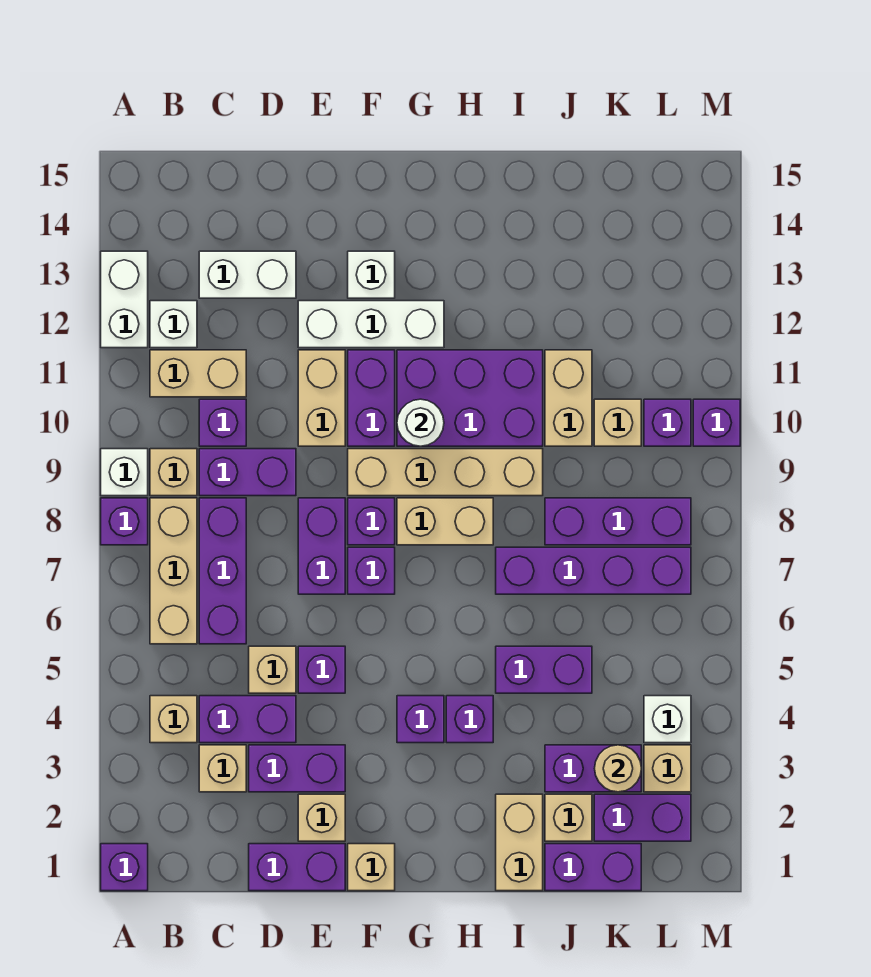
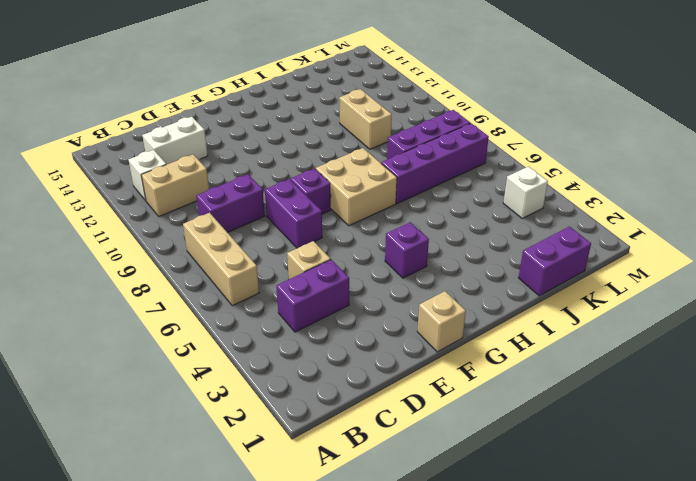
tan 2x2 brick [316,148,397,226] -> tan 1x2 brick [397,498,493,545]
none -> purple 1x1 brick [101,844,148,891]
none -> purple 1x1 brick [101,498,148,545]
none -> white 1x1 brick [101,449,148,496]
none -> white 1x2 brick [101,251,148,348]

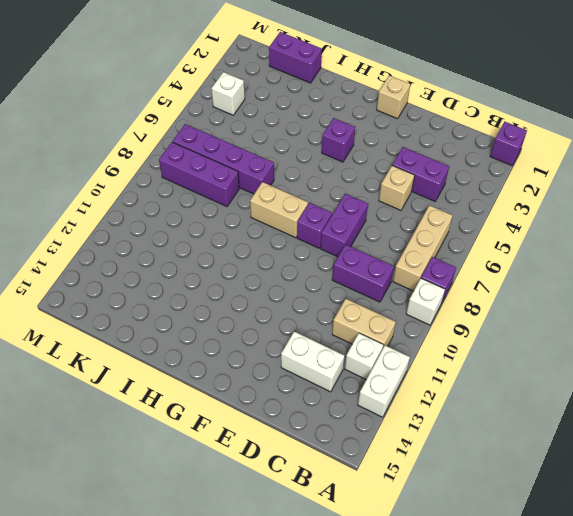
none -> tan 1x1 brick [150,696,197,743]
none -> tan 1x1 brick [150,449,197,496]
none -> tan 1x1 brick [199,745,246,792]
none -> purple 1x3 brick [199,498,246,644]

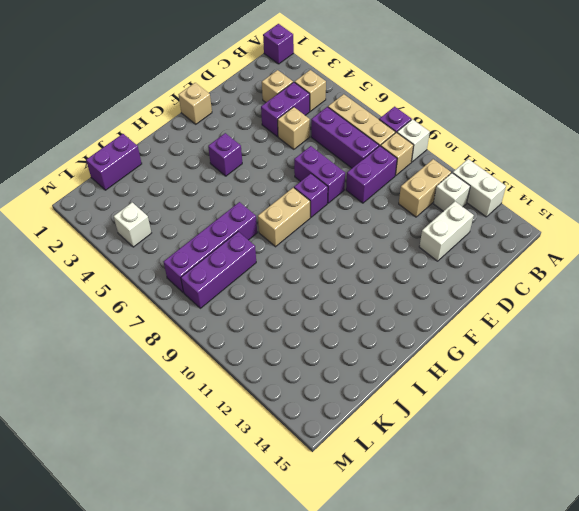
none -> purple 1x1 brick [199,399,246,446]
none -> purple 1x2 brick [249,844,345,891]
none -> purple 1x2 brick [249,745,345,792]
none -> tan 1x1 brick [298,794,345,841]

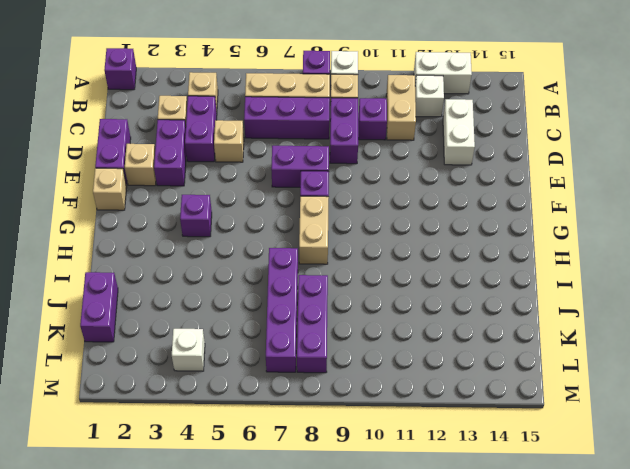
none -> purple 1x1 brick [298,646,345,693]
none -> tan 1x2 brick [298,350,345,446]
none -> white 1x3 brick [298,301,444,348]
none -> purple 1x1 brick [348,547,395,594]

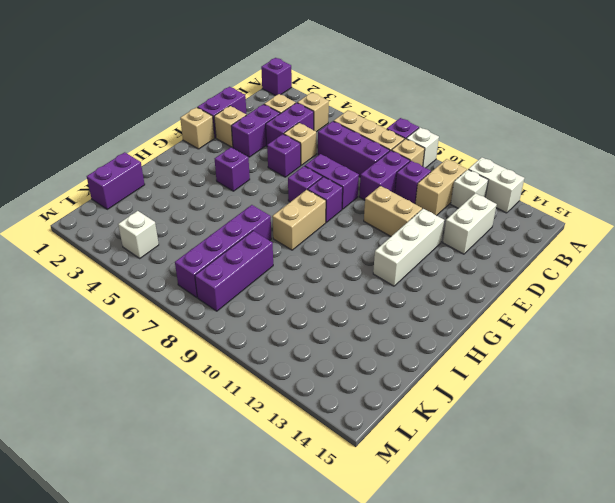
none -> tan 1x4 brick [348,449,543,496]
none -> purple 1x2 brick [348,350,395,446]
none -> white 1x1 brick [348,251,395,298]
none -> purple 2x3 brick [397,350,543,446]

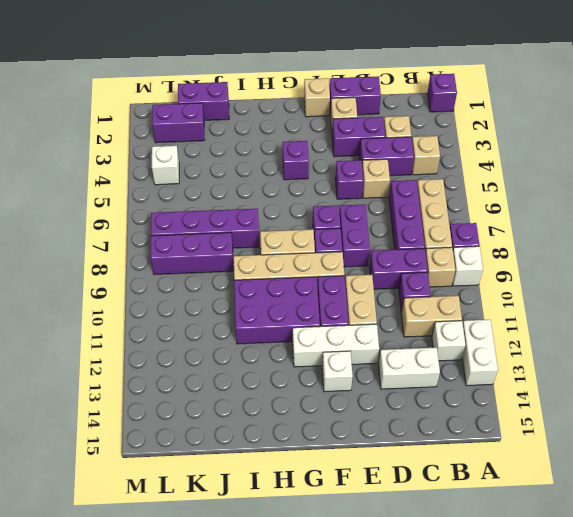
none -> purple 1x1 brick [446,696,493,743]
none -> tan 1x2 brick [496,794,543,891]
none -> purple 1x2 brick [496,646,592,693]
none -> tan 1x1 brick [545,794,592,841]

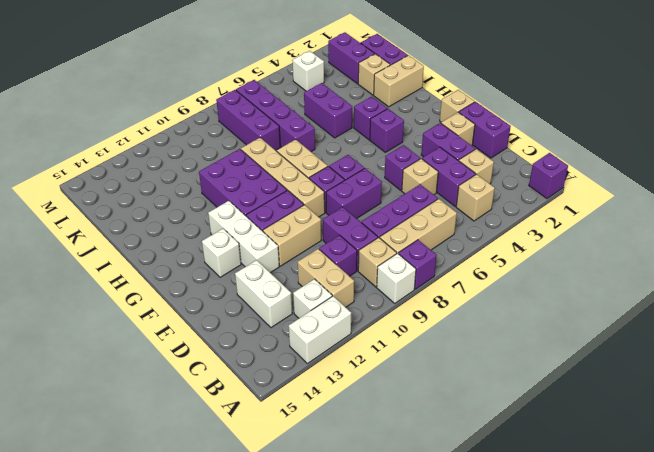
none -> purple 1x2 brick [545,745,641,792]
none -> tan 1x2 brick [545,350,592,446]
none -> tan 1x1 brick [594,399,641,446]
none -> tan 1x1 brick [644,745,691,792]

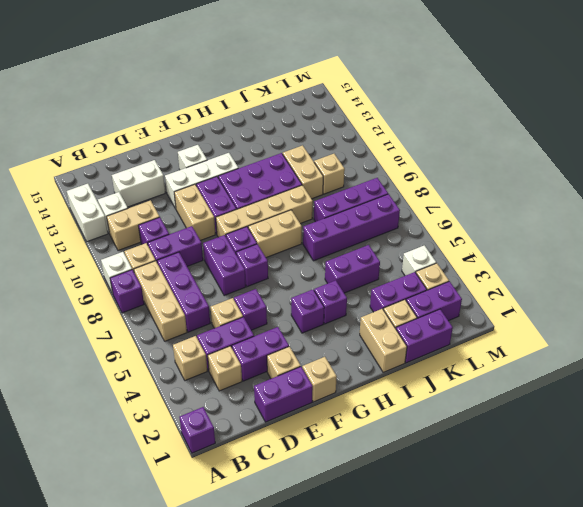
none -> purple 1x1 brick [644,399,691,446]
none -> purple 1x1 brick [693,399,740,446]
none -> white 1x1 round brick [397,399,444,446]
none -> tan 1x1 round brick [595,745,641,792]

